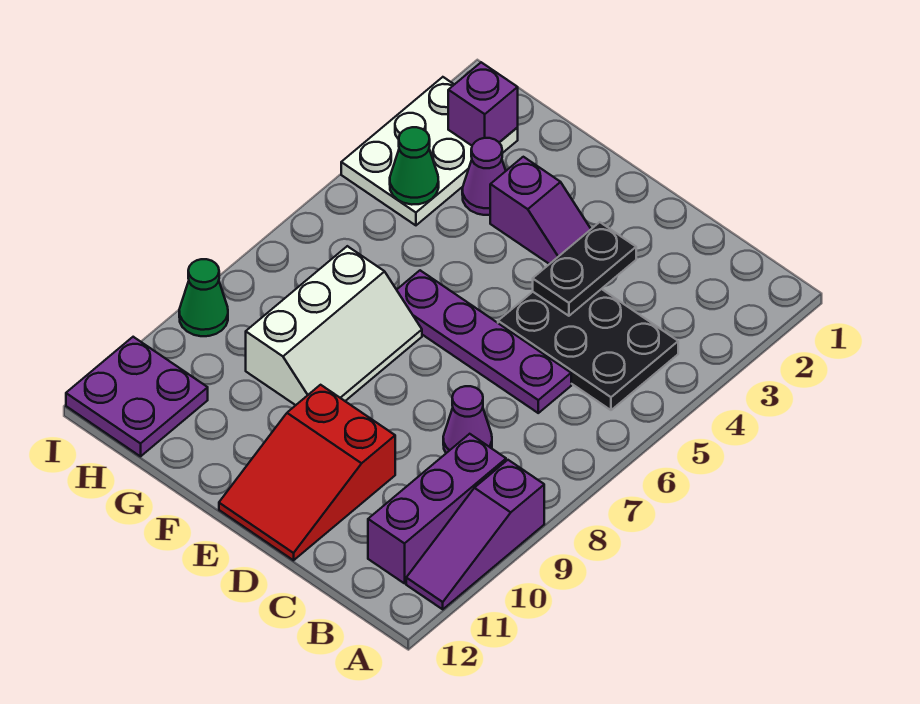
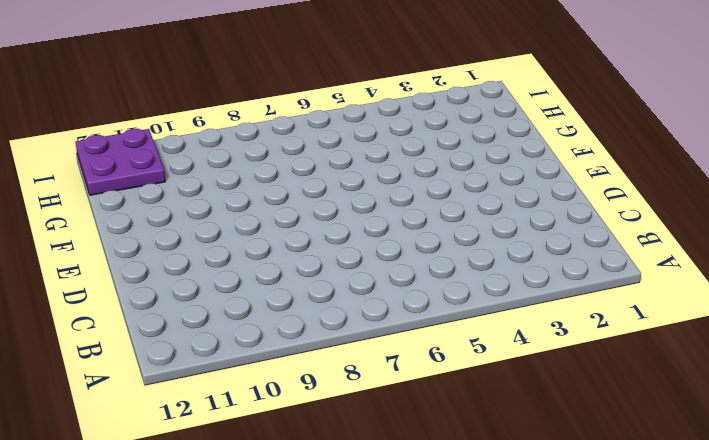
none -> purple 1x3 slope [406,460,544,609]
none -> black 2x3 plate [498,289,678,410]
none -> purple 1x3 brick [368,434,506,583]

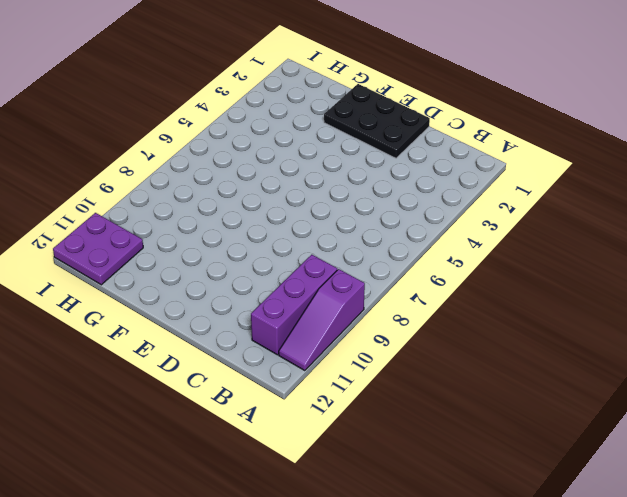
black 2x3 plate [324,84,430,158] -> black 2x3 plate moved to [498,289,678,410]
none -> purple 1x4 plate [397,270,571,413]
none -> purple 1x1 cone [443,386,492,453]
none -> red 2x3 slope [219,385,395,560]

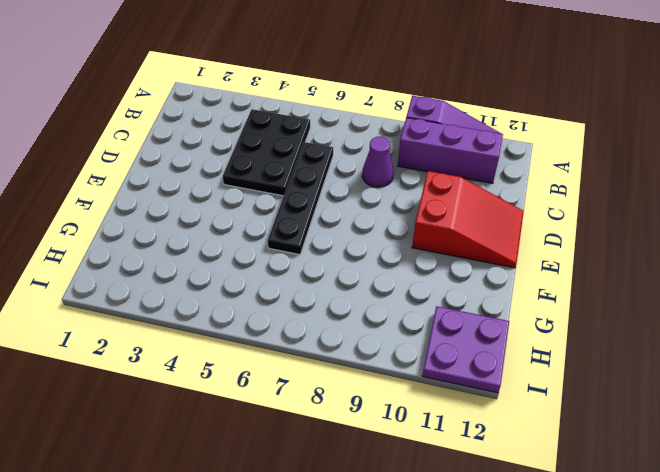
black 1x4 plate [268,142,333,255] -> purple 1x4 plate [397,270,571,413]
none -> purple 1x2 slope [490,157,591,264]
none -> white 2x3 slope [246,246,422,405]
none -> purple 1x1 cone [462,138,506,215]

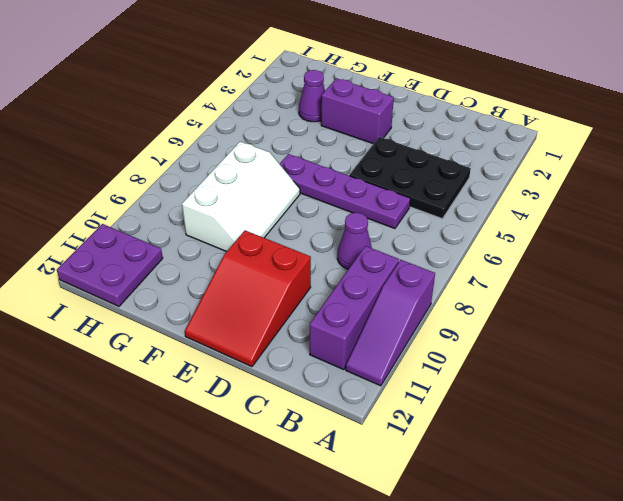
purple 1x2 brick [321,78,394,144] -> purple 1x2 slope [490,157,591,264]
none -> white 2x3 plate [341,77,518,225]
none -> green 1x1 cone [179,259,228,336]
none -> black 1x2 plate [533,222,636,316]

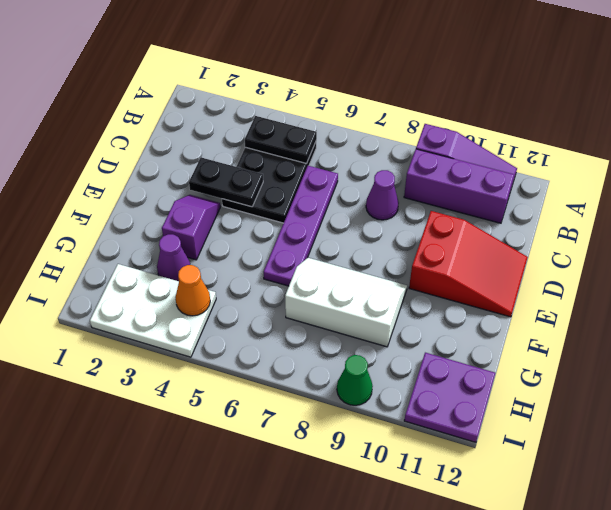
black 1x2 plate [245,116,317,163] -> none
orange 1x1 cone [175,265,210,316] -> green 1x1 cone [390,127,439,205]
none -> purple 1x1 brick [448,62,518,145]

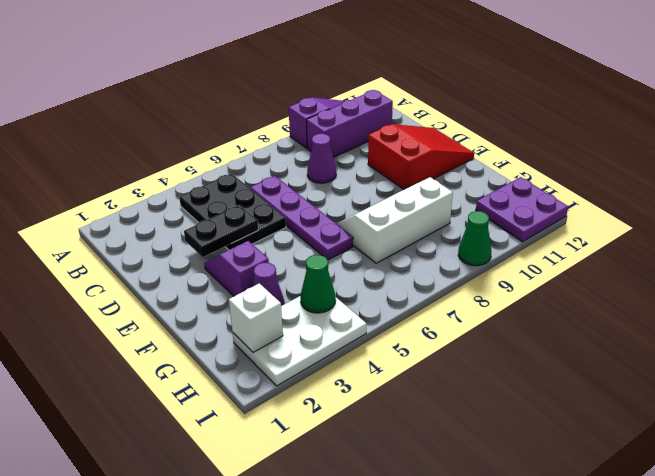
white 1x1 brick [229,283,283,352] -> purple 1x1 brick [448,62,518,145]

